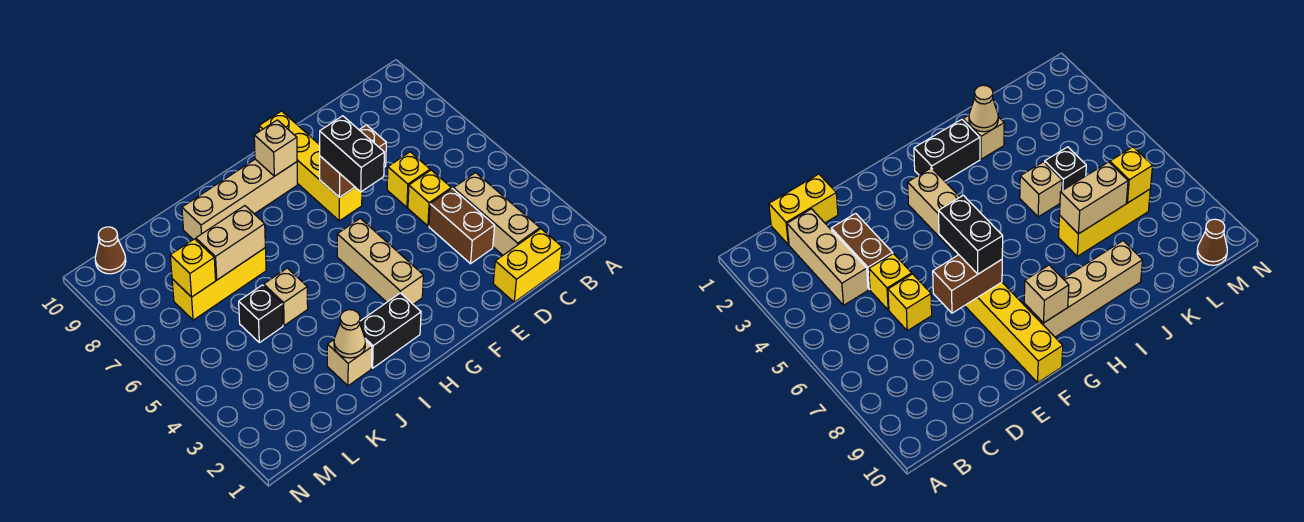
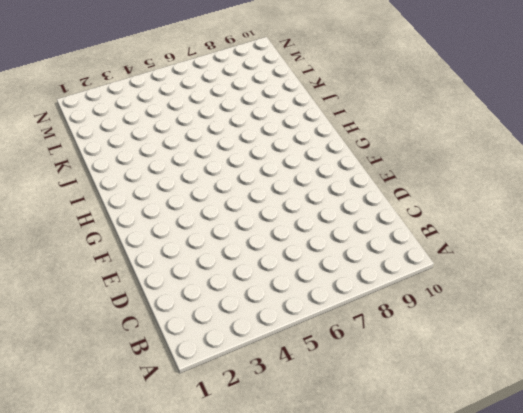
none -> yellow 1x2 brick [493,229,562,302]
none -> tan 1x3 brick [453,173,540,255]
none -> brown 1x2 brick [429,189,495,264]

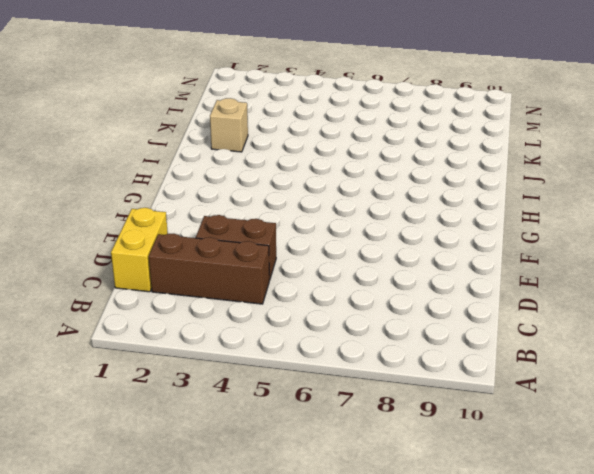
brown 1x3 brick [149,234,269,304] -> tan 1x3 brick [453,173,540,255]
none -> yellow 1x1 brick [408,170,451,226]
none -> yellow 1x1 brick [387,152,430,207]
none -> yellow 1x4 brick [259,111,362,221]

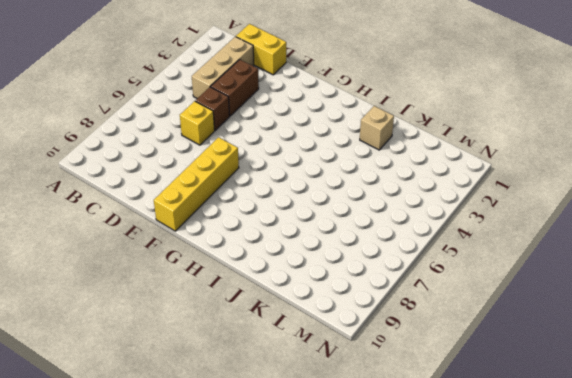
brown 1x1 brick [195,87,230,130] -> yellow 1x1 brick [408,170,451,226]
none -> tan 1x3 brick [337,218,423,304]
none -> tan 1x4 brick [182,159,297,240]
none -> black 1x2 brick [360,293,421,368]

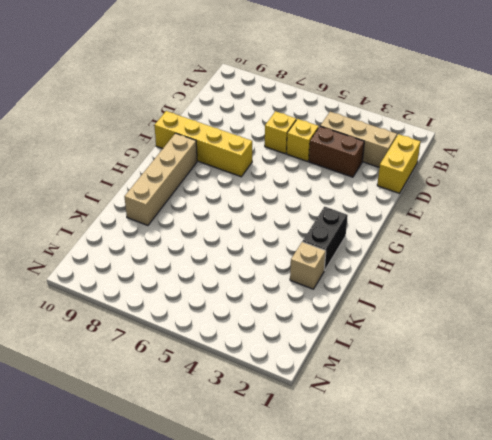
none -> tan 1x3 brick [337,218,423,304]
none -> tan 1x1 brick [264,268,308,326]
none -> yellow 1x3 brick [172,248,266,320]

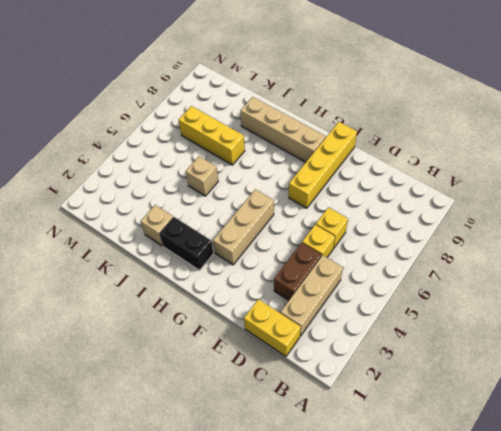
none -> black 1x1 brick [239,285,283,343]
none -> brown 1x1 cone [95,227,126,274]
none -> brown 1x2 brick [320,125,386,197]

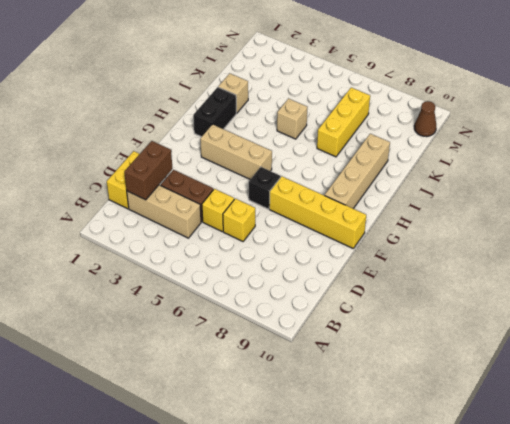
brown 1x2 brick [124,141,173,200] -> brown 1x2 brick moved to [320,125,386,197]
black 1x1 brick [249,167,281,209] -> black 1x1 brick moved to [239,285,283,343]
none -> tan 1x1 brick [254,120,297,176]
none -> tan 1x1 cone [334,310,366,358]
none -> tan 1x2 brick [196,206,265,280]

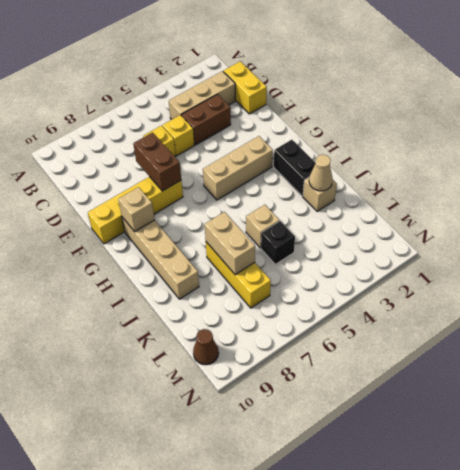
none -> yellow 1x1 brick [170,239,216,297]
none -> black 1x2 brick [320,116,384,192]

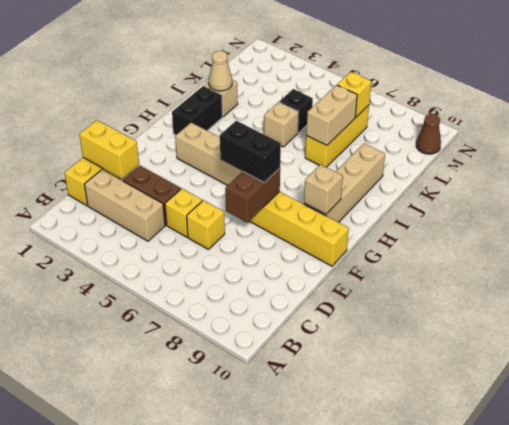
yellow 1x2 brick [79,120,139,179] -> none

